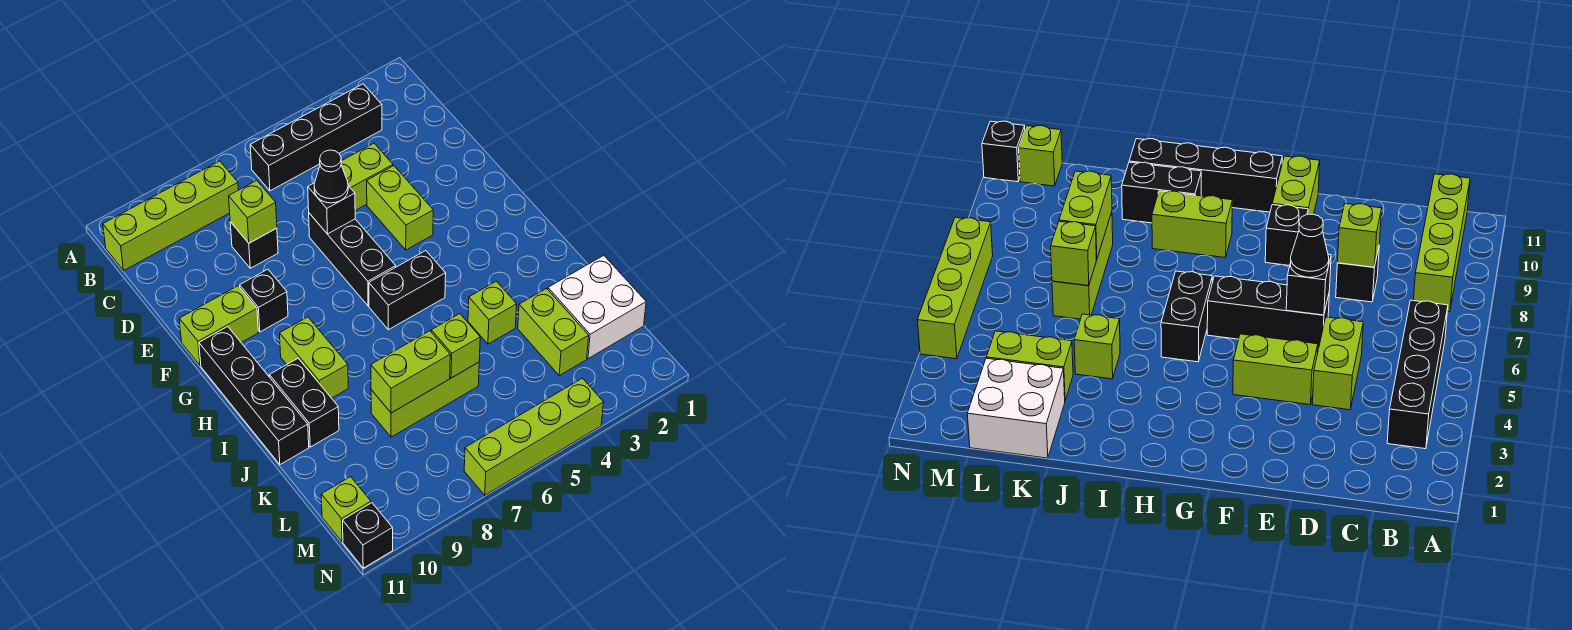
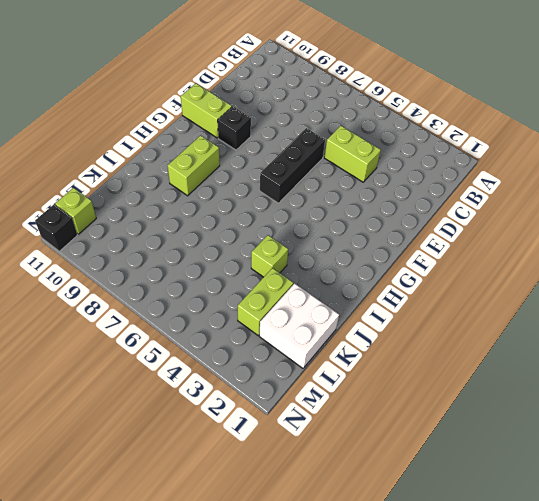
none -> black 1x4 brick [250,84,382,191]
none -> lime 1x4 brick [103,161,239,270]
none -> black 1x1 brick [230,222,278,268]

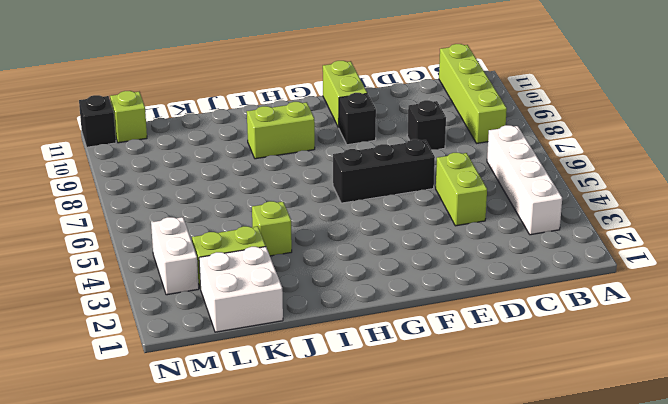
white 1x4 brick [487,125,562,235] -> black 1x4 brick [250,84,382,191]
white 1x2 brick [151,217,199,295] -> none
none -> lime 1x2 brick [367,166,433,250]
none -> black 1x4 brick [199,327,309,465]
none -> black 1x2 brick [369,251,446,330]

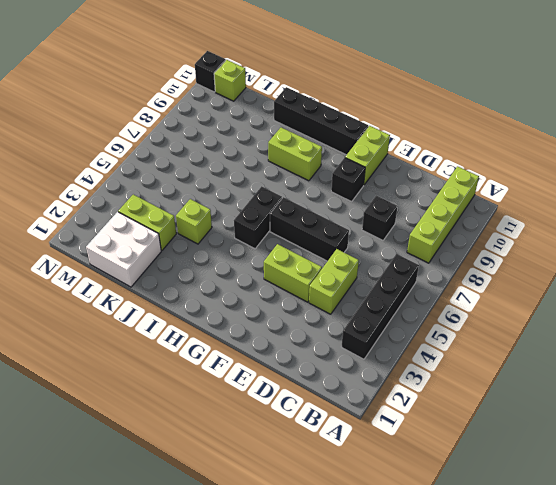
none -> black 1x2 brick [269,358,339,447]
none -> lime 1x3 brick [371,362,479,437]
none -> lime 1x4 brick [464,378,604,495]

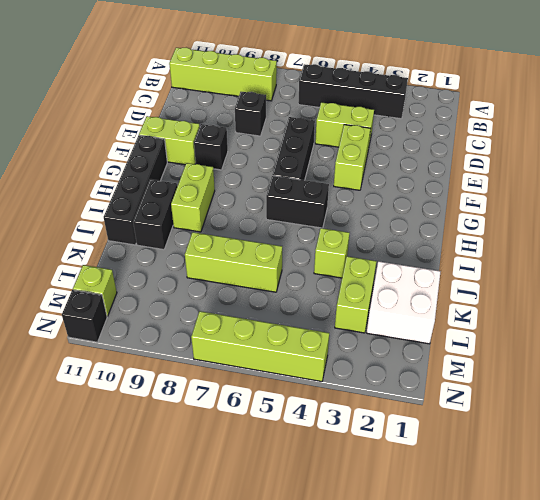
none -> lime 1x1 brick [229,180,277,243]
none -> black 1x1 brick [308,183,355,234]
none -> lime 1x1 brick [431,314,480,378]

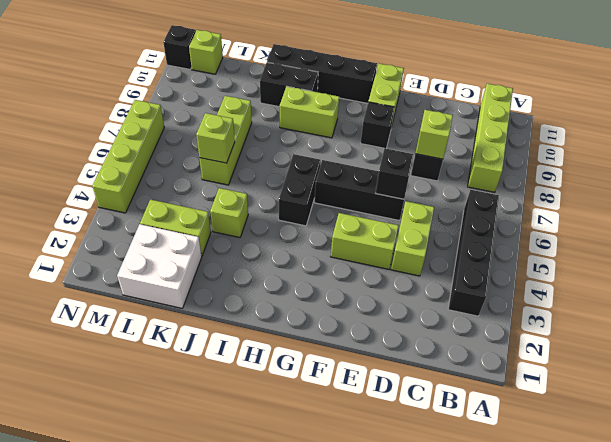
none -> lime 1x2 brick [371,331,450,413]
none -> black 1x1 cone [314,150,348,203]

